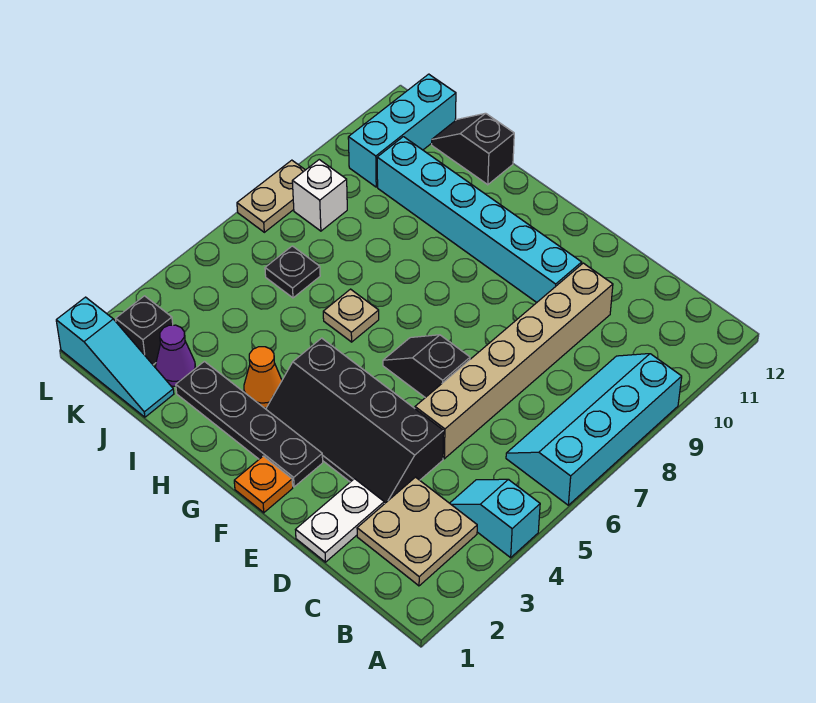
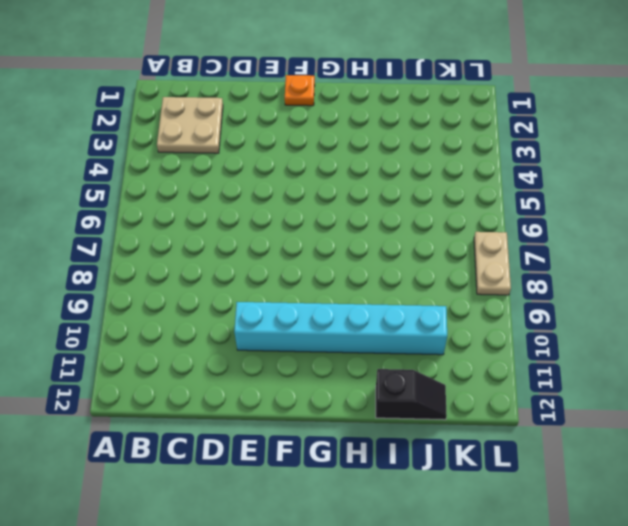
none -> cyan 1x2 slope [450,479,540,558]
none -> cyan 2x4 slope [506,354,682,505]
none -> white 1x2 plate [296,479,384,562]

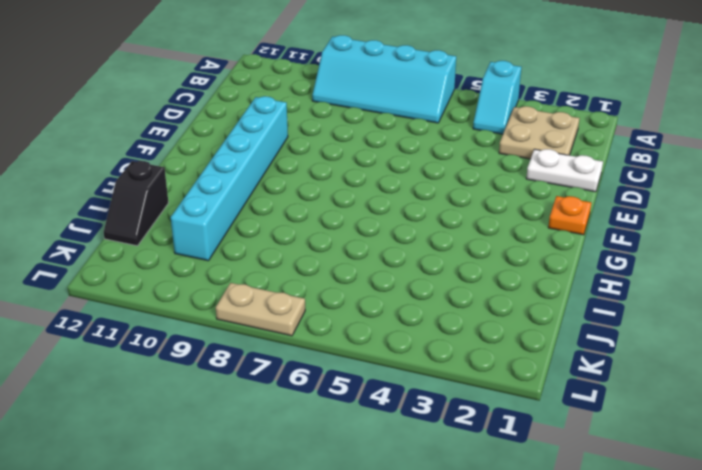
none -> black 2x4 slope [266,338,444,504]
none -> tan 1x6 brick [415,263,613,459]
none -> black 1x2 slope [383,335,470,398]

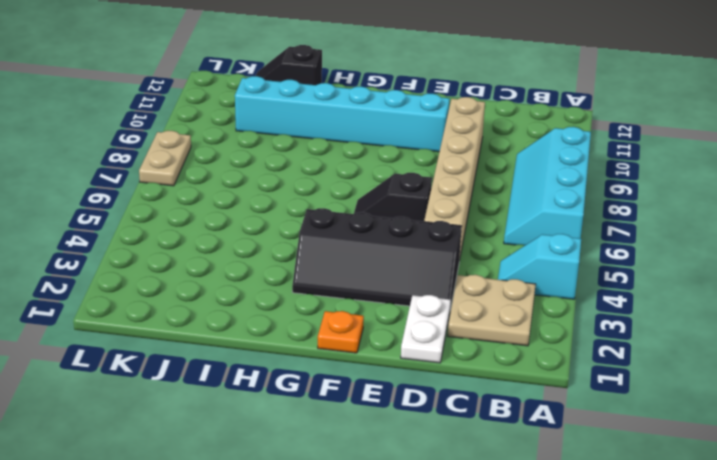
none -> black 1x4 plate [176,361,323,487]
none -> orange 1x1 cone [244,347,282,408]
none -> tan 1x1 plate [323,289,379,342]

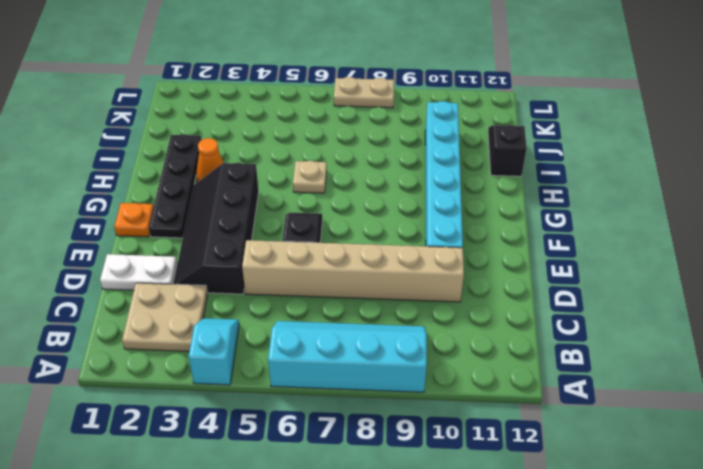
none -> cyan 1x3 slope [56,297,174,417]
none -> purple 1x1 cone [156,325,196,386]
none -> black 1x1 plate [265,246,320,298]

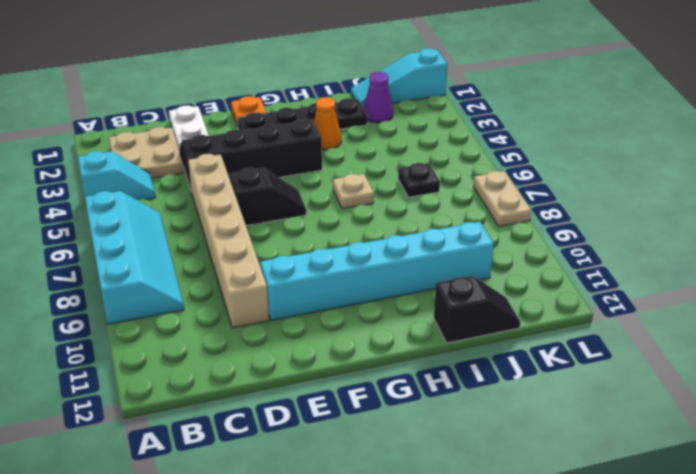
none -> black 1x1 brick [116,296,173,365]
none -> white 1x1 brick [292,160,347,231]
none -> cyan 1x3 brick [348,74,456,187]

